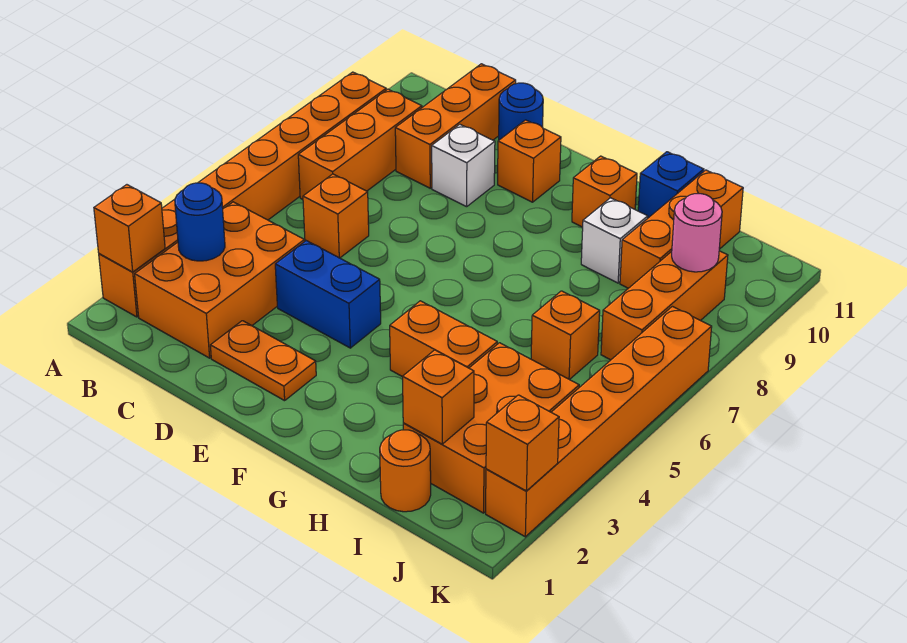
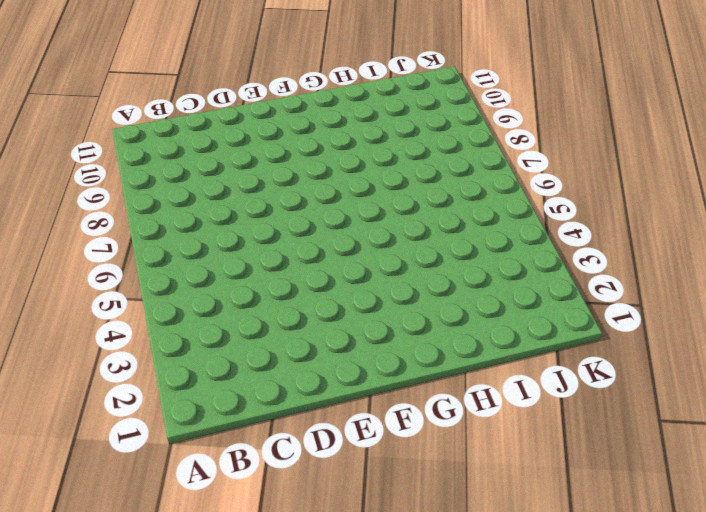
none -> orange 1x8 brick [99,72,386,317]
none -> orange 2x3 brick [135,202,305,358]
none -> orange 1x3 brick [298,89,422,199]

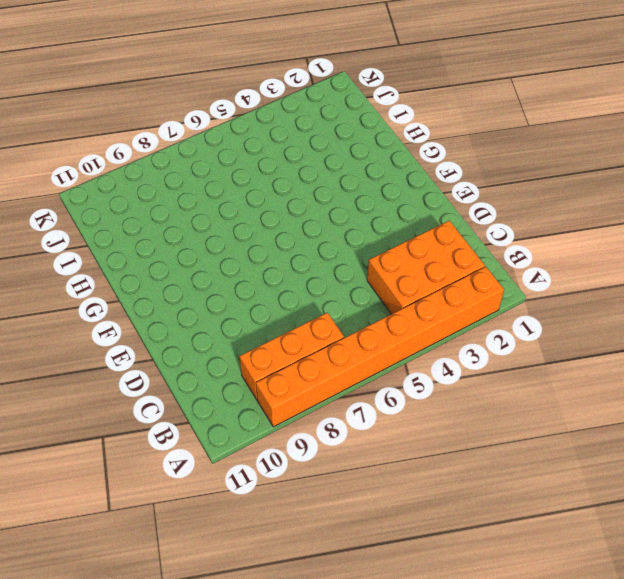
none -> orange 1x1 brick [303,174,369,258]
none -> orange 1x3 brick [395,64,516,188]
none -> orange 1x2 plate [210,321,316,401]

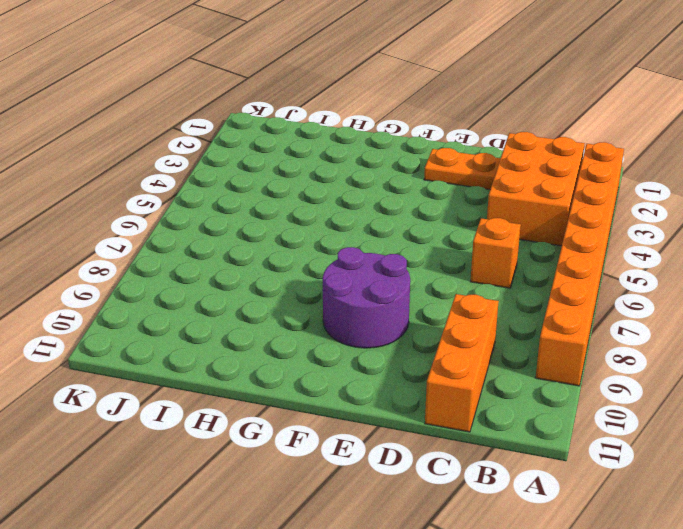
purple 2x2 round brick [323,247,410,348] -> none
none -> orange 1x3 brick [298,89,422,199]
none -> blue 1x2 brick [275,241,381,348]
none -> white 1x1 brick [432,124,495,207]

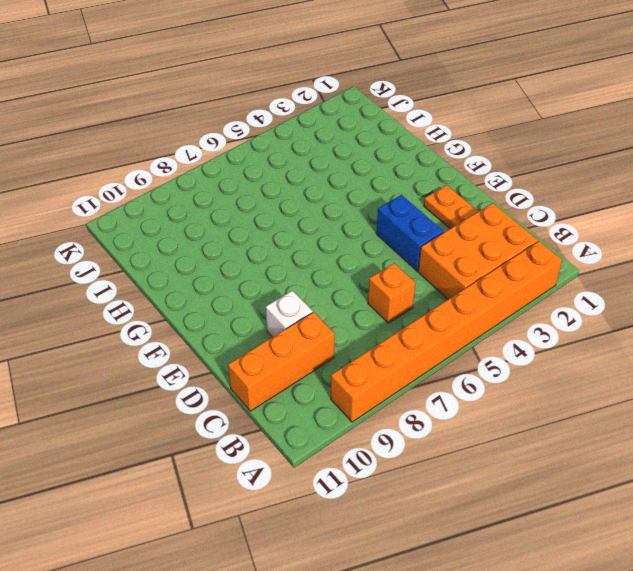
none -> orange 1x3 brick [298,89,422,199]
none -> blue 1x1 round brick [499,83,543,140]
none -> orange 1x1 brick [498,120,561,202]

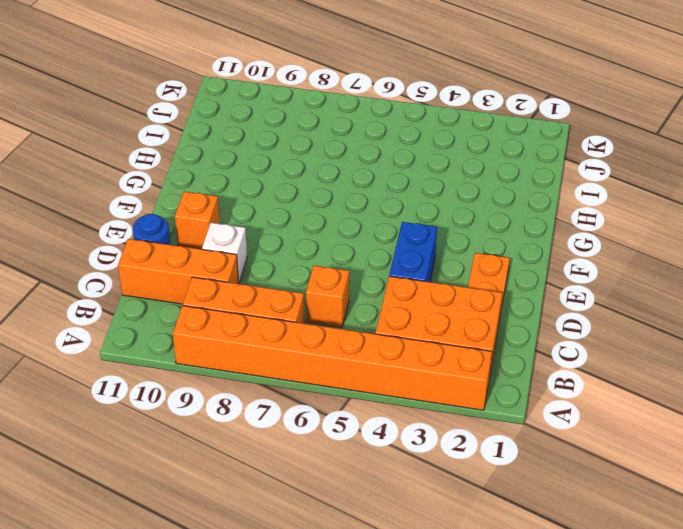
none -> orange 1x2 brick [390,301,497,377]
none -> orange 1x1 brick [572,156,637,227]
none -> white 1x1 brick [581,198,648,283]

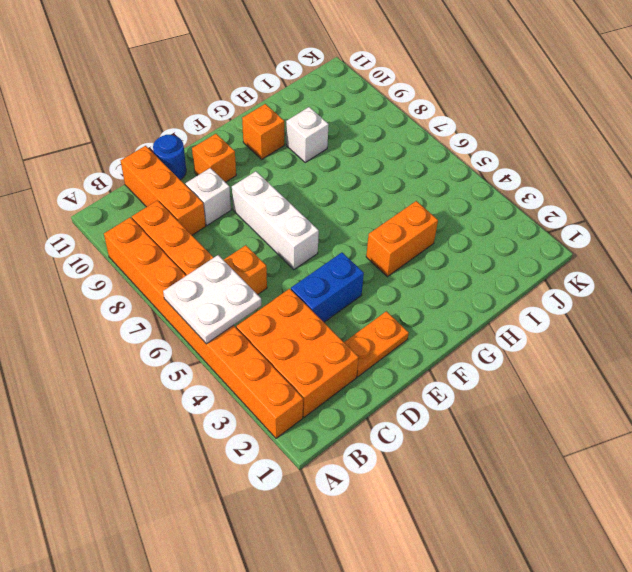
white 2x2 plate [163,255,261,344] -> none
white 1x3 brick [232,171,319,270] -> none
none -> blue 1x1 brick [638,152,704,218]
none -> orange 1x1 round brick [380,430,431,512]
none -> orange 2x3 brick [403,343,579,513]

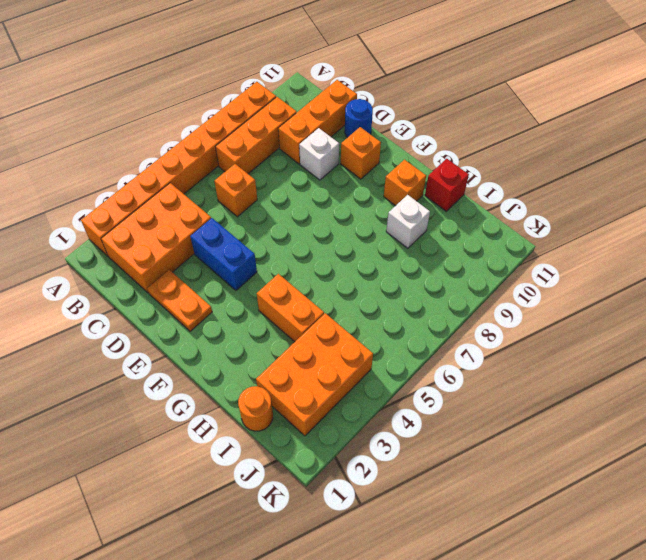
red 1x1 brick [425,159,469,211] -> blue 1x1 brick [638,152,704,218]
none -> orange 1x1 brick [531,291,600,380]
none -> orange 1x3 brick [620,170,743,288]
none -> orange 1x3 brick [601,251,728,360]

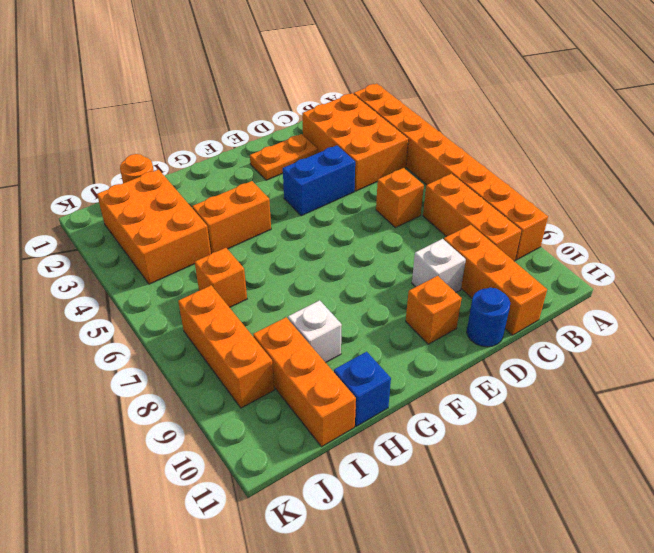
none -> orange 1x1 brick [572,156,637,227]
none -> orange 1x6 brick [486,306,712,537]
none -> orange 1x1 brick [94,185,165,272]

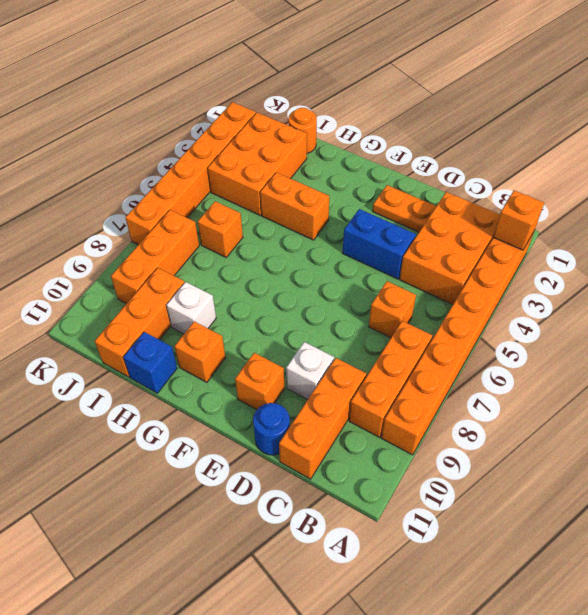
none -> blue 1x1 round brick [175,183,225,261]
none -> orange 1x1 brick [403,350,474,444]
none -> pink 1x1 round brick [672,194,722,272]

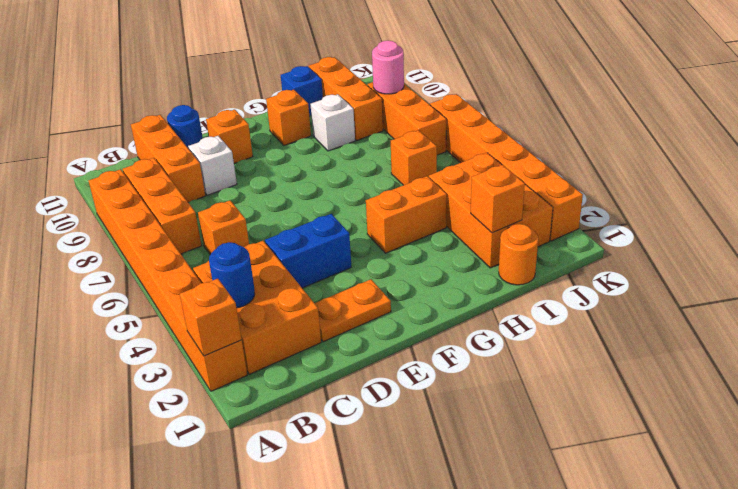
none -> orange 1x1 brick [486,395,559,491]

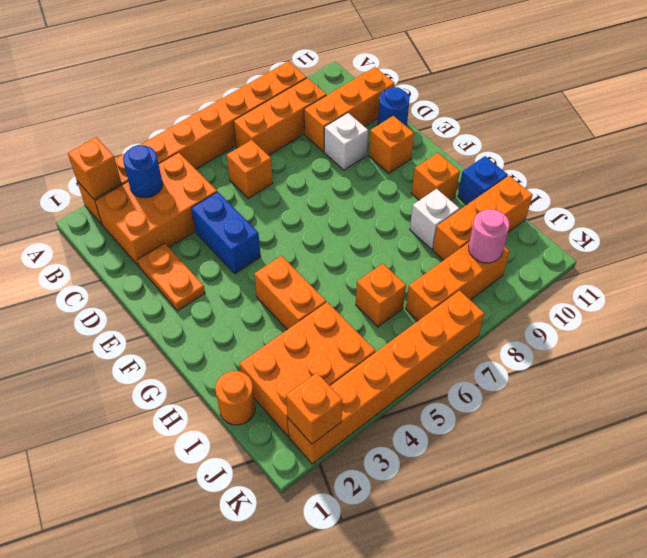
none -> orange 1x1 brick [403,350,474,444]

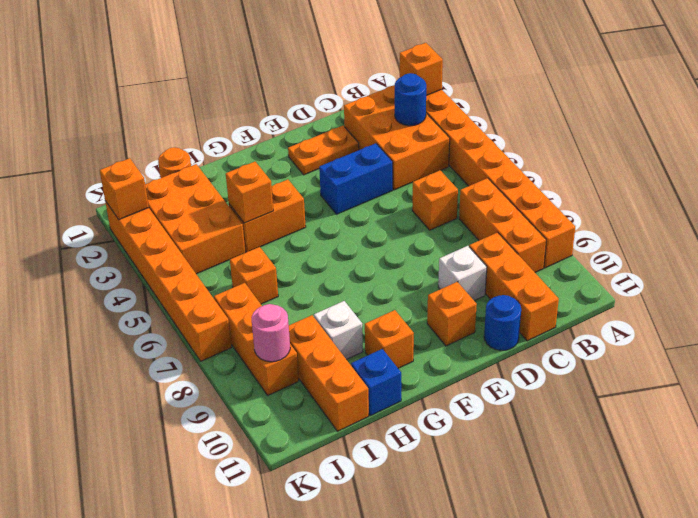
orange 1x1 brick [226,162,273,223] -> orange 1x1 brick moved to [403,350,474,444]

